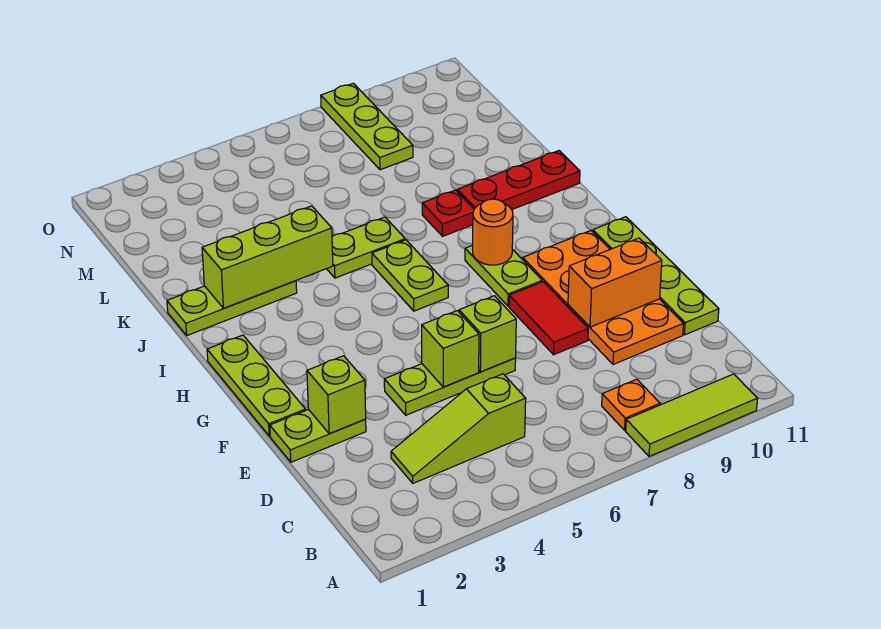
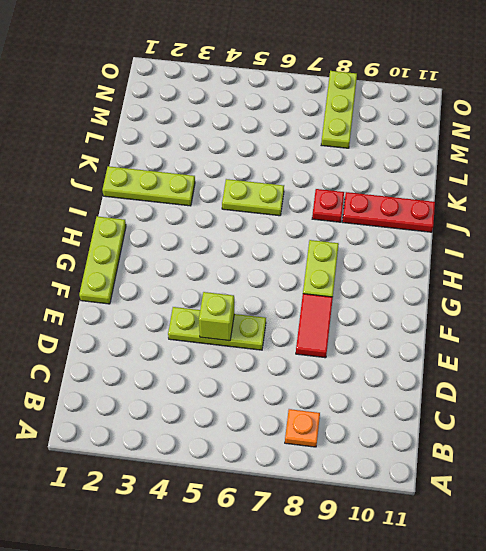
none -> lime 1x3 tile [626,374,758,456]
none -> lime 1x3 slope [391,374,526,483]
none -> orange 2x4 plate [523,231,683,364]

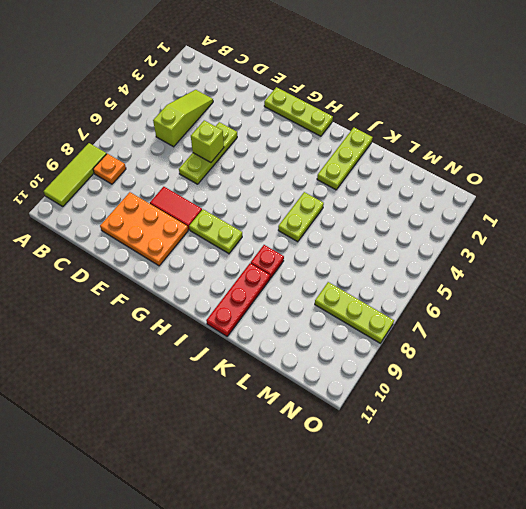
orange 2x3 plate [100,192,188,266] -> orange 2x4 plate [523,231,683,364]
none -> lime 1x4 plate [593,217,719,335]
none -> lime 1x2 plate [270,409,366,462]
none -> lime 1x2 plate [372,240,448,311]

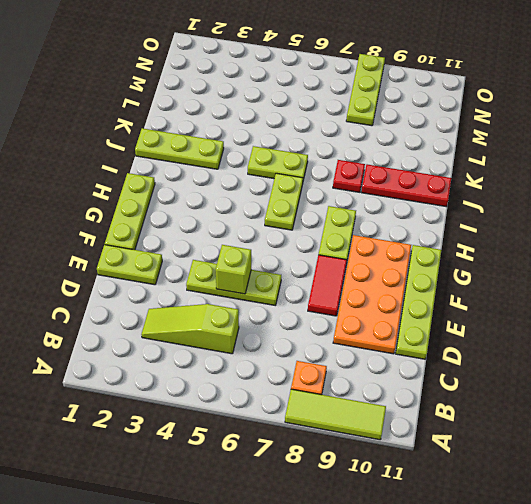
none -> lime 1x1 brick [307,356,366,434]
none -> lime 1x1 brick [459,296,516,372]
none -> orange 1x2 brick [568,238,662,327]

